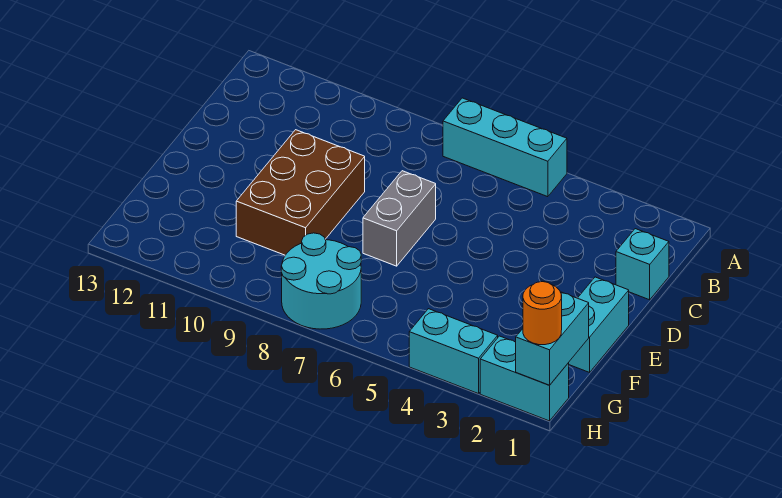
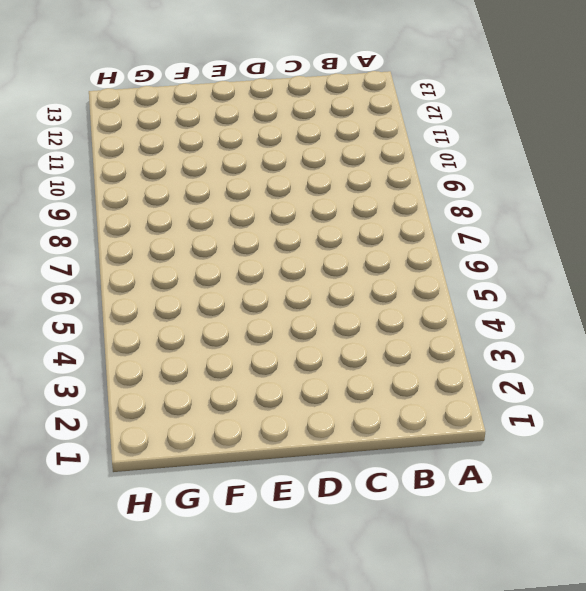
none -> cyan 1x3 brick [443,98,567,197]
none -> cyan 1x1 brick [616,229,669,300]

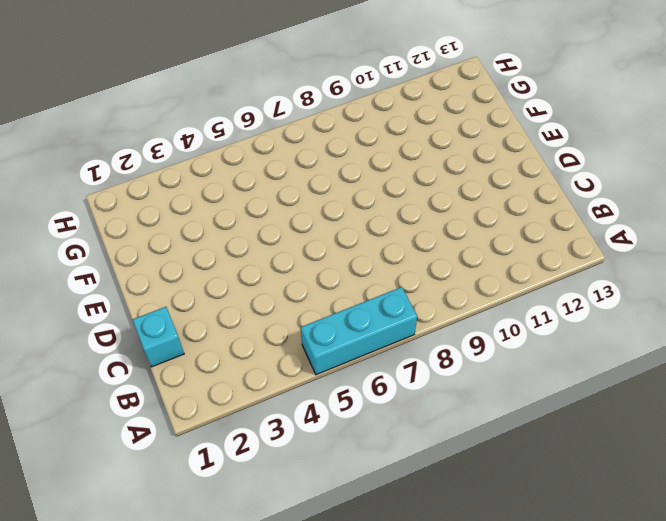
none -> grey 1x2 brick [363,171,436,266]
none -> brown 2x3 brick [236,130,365,255]

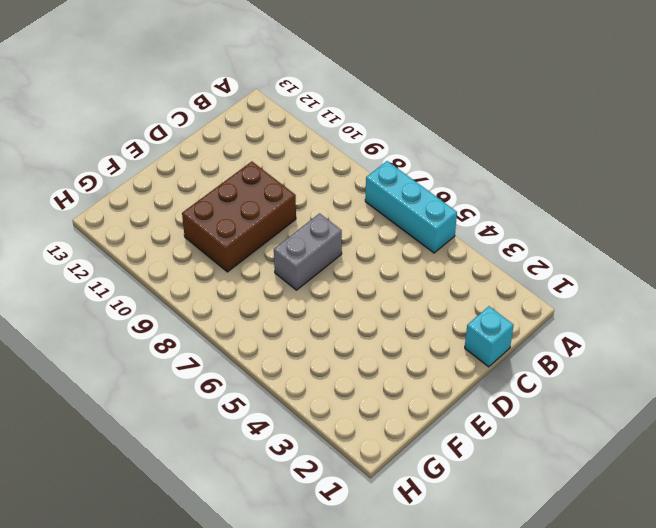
none -> cyan 1x2 brick [568,277,629,372]
none -> cyan 2x2 round brick [281,233,361,329]

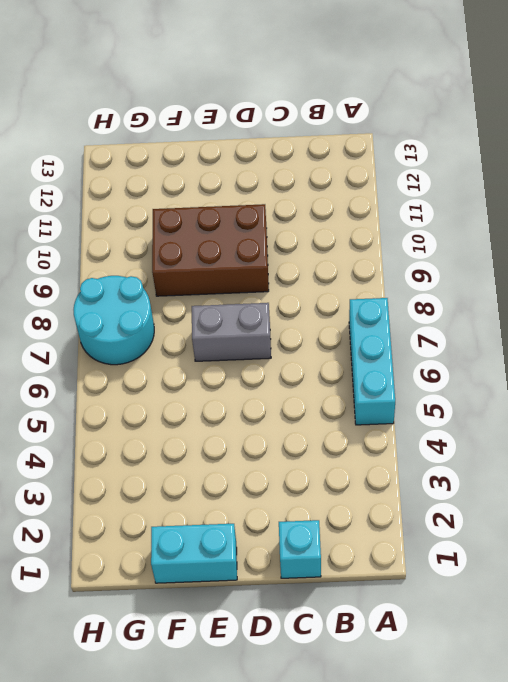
none -> cyan 1x2 brick [480,336,569,421]
none -> cyan 1x2 brick [409,309,498,394]

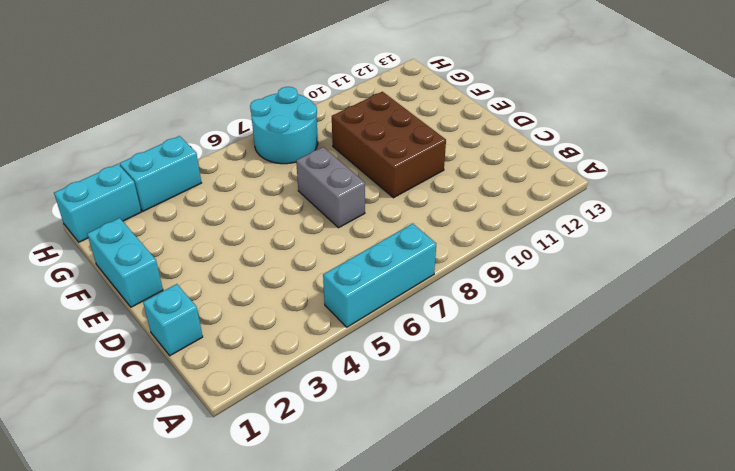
none -> cyan 1x2 brick [516,292,589,385]
none -> orange 1x1 round brick [523,282,562,345]

